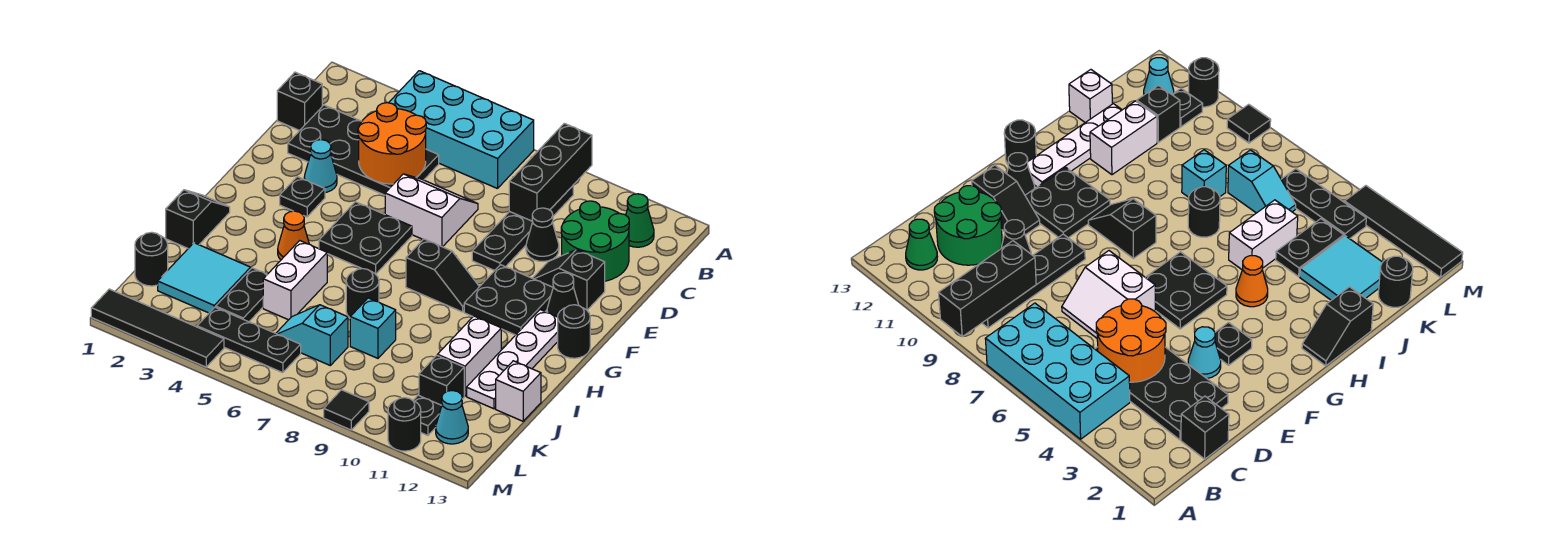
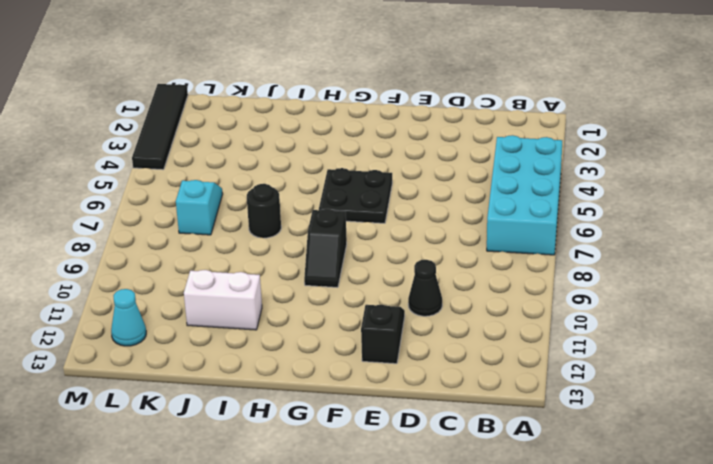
none -> black 1x4 plate [472,186,573,271]
none -> green 1x1 cone [626,194,654,247]
none -> black 1x1 brick [277,72,322,131]
none -> black 2x4 plate [288,105,439,195]

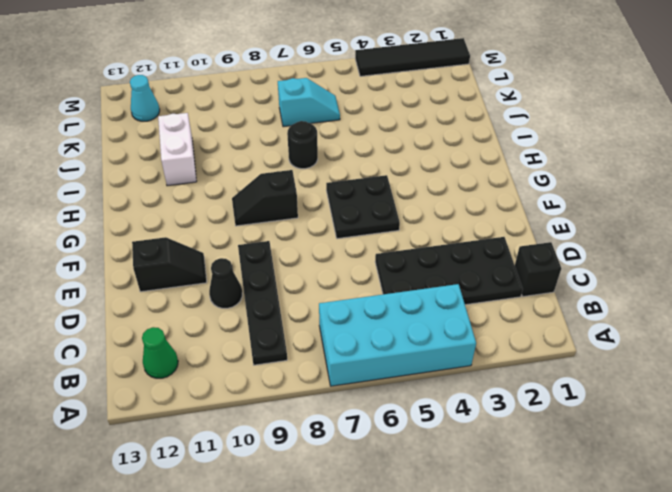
none -> green 2x2 round brick [561,201,629,281]
none -> white 2x2 slope [385,174,478,247]
none -> cyan 1x1 cone [304,140,337,193]
none -> black 1x1 plate [280,177,325,217]

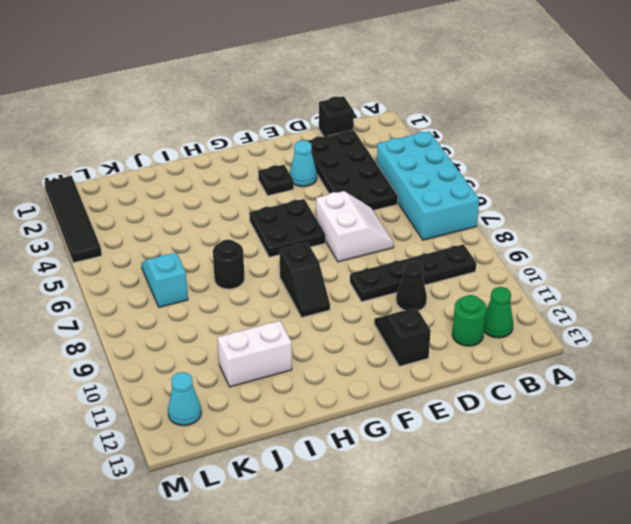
green 1x1 round brick [452,295,486,346] -> green 2x2 round brick [561,201,629,281]
none -> black 2x2 plate [464,265,553,335]
none -> black 1x1 cone [547,273,579,317]
none -> white 1x4 plate [467,310,558,409]
none -> black 1x1 round brick [558,305,590,358]

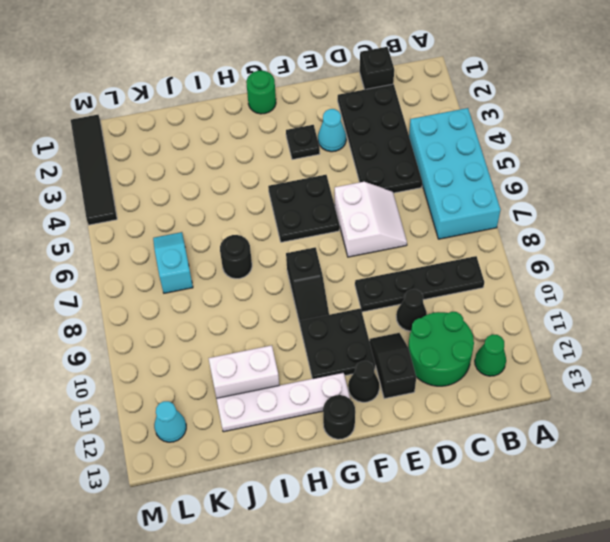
green 1x1 round brick [246,71,276,114] -> none
none -> black 1x2 slope [166,190,230,248]
none -> orange 1x1 cone [278,211,309,260]
none -> white 1x2 brick [263,241,327,320]
none -> cyan 2x2 tile [158,243,251,313]

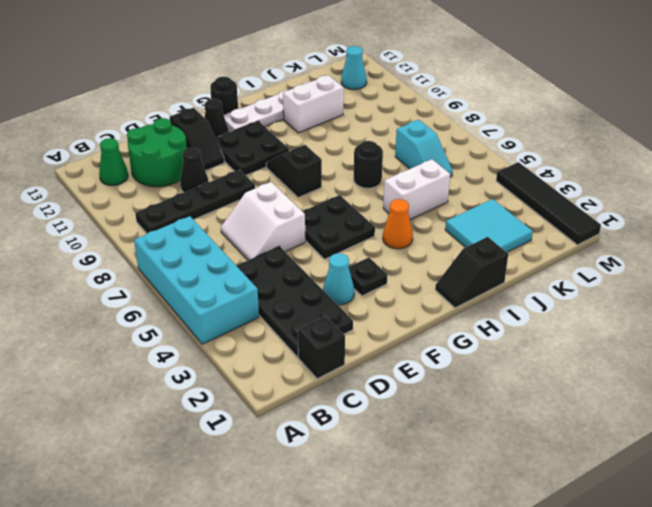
none -> black 1x2 plate [216,268,267,322]
none -> cyan 1x1 brick [350,298,396,358]
none -> white 1x1 brick [496,361,541,421]
none -> black 1x1 round brick [135,232,168,286]

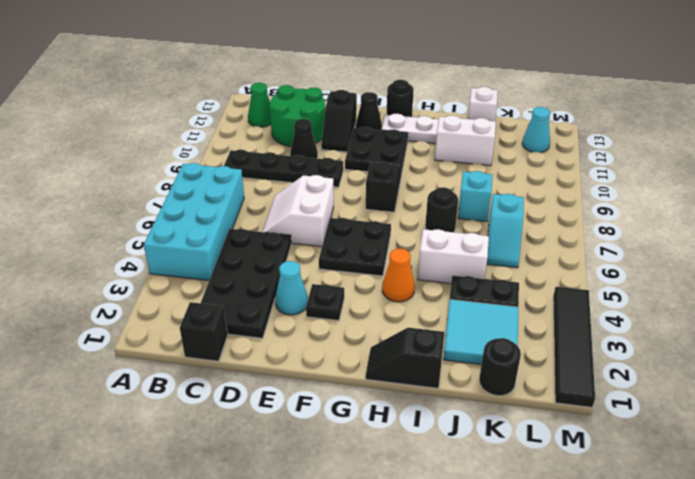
none -> black 1x1 brick [419,355,464,405]
none -> black 1x3 plate [197,307,301,373]
none -> black 1x1 plate [413,395,442,436]
none -> black 1x1 tile [324,390,369,430]

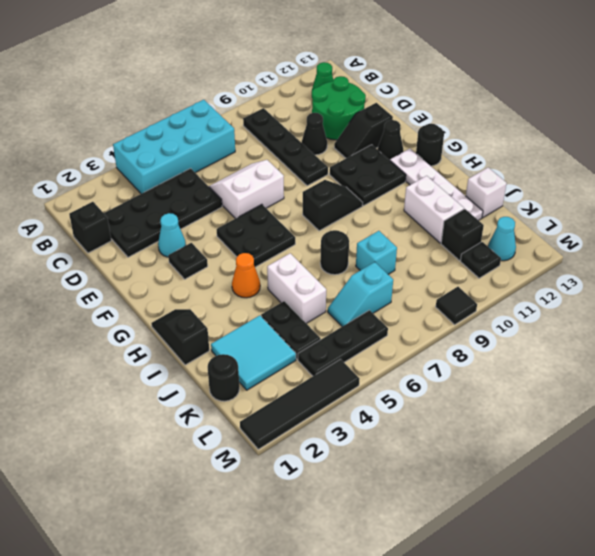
none -> black 1x1 round brick [388,398,421,451]
none -> black 1x3 brick [509,123,592,221]
none -> orange 2x2 round brick [358,103,426,184]

